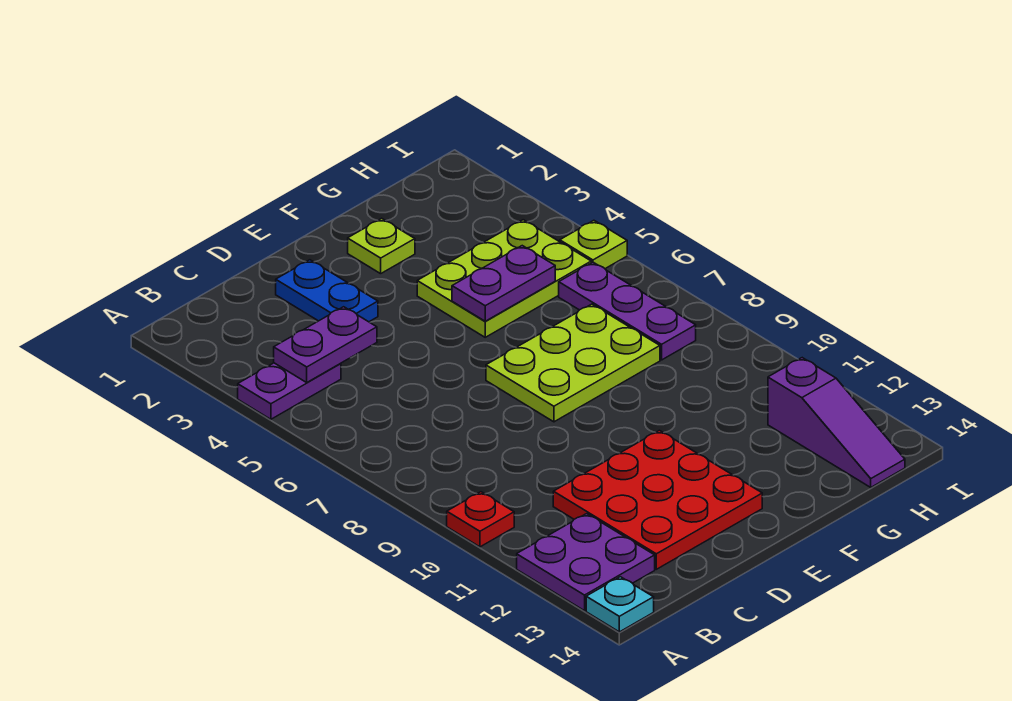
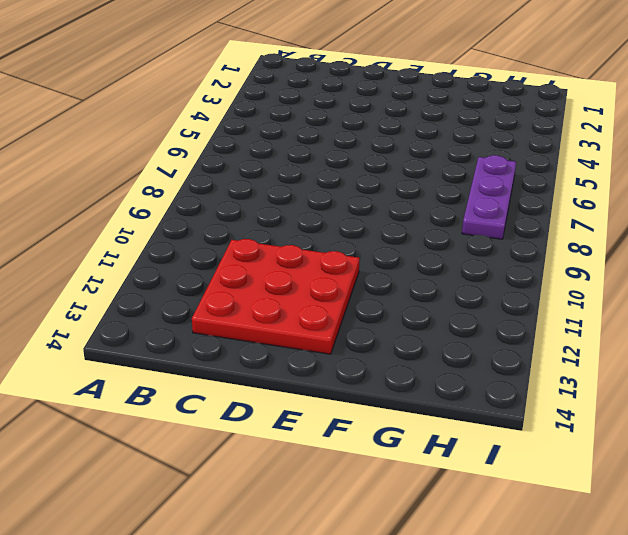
none -> purple 1x2 plate [238,363,341,419]
none -> red 1x1 plate [447,492,514,547]
none -> purple 2x2 plate [517,514,655,611]

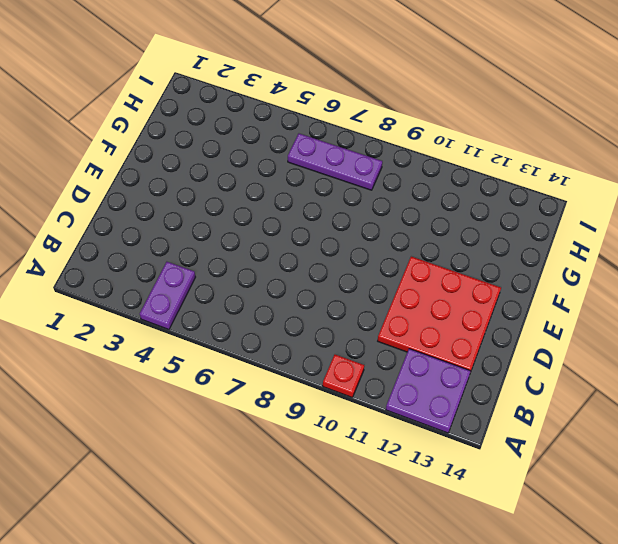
none -> cyan 1x1 plate [586,577,654,632]
none -> blue 1x2 plate [276,260,378,322]
none -> lime 2x3 plate [486,304,660,422]

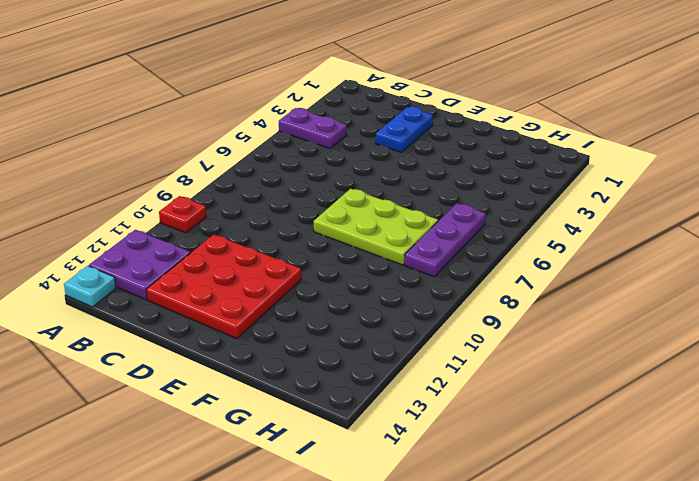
none -> lime 1x1 plate [348,218,415,274]
none -> lime 2x3 plate [417,220,591,337]
none -> purple 1x3 slope [768,358,905,487]

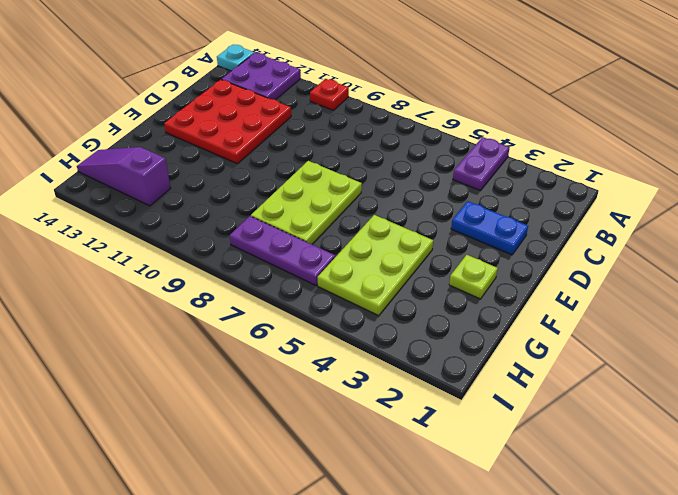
none -> lime 1x1 plate [560,220,627,269]
none -> purple 1x2 plate [274,307,377,382]
none -> purple 1x2 plate [452,246,555,321]

